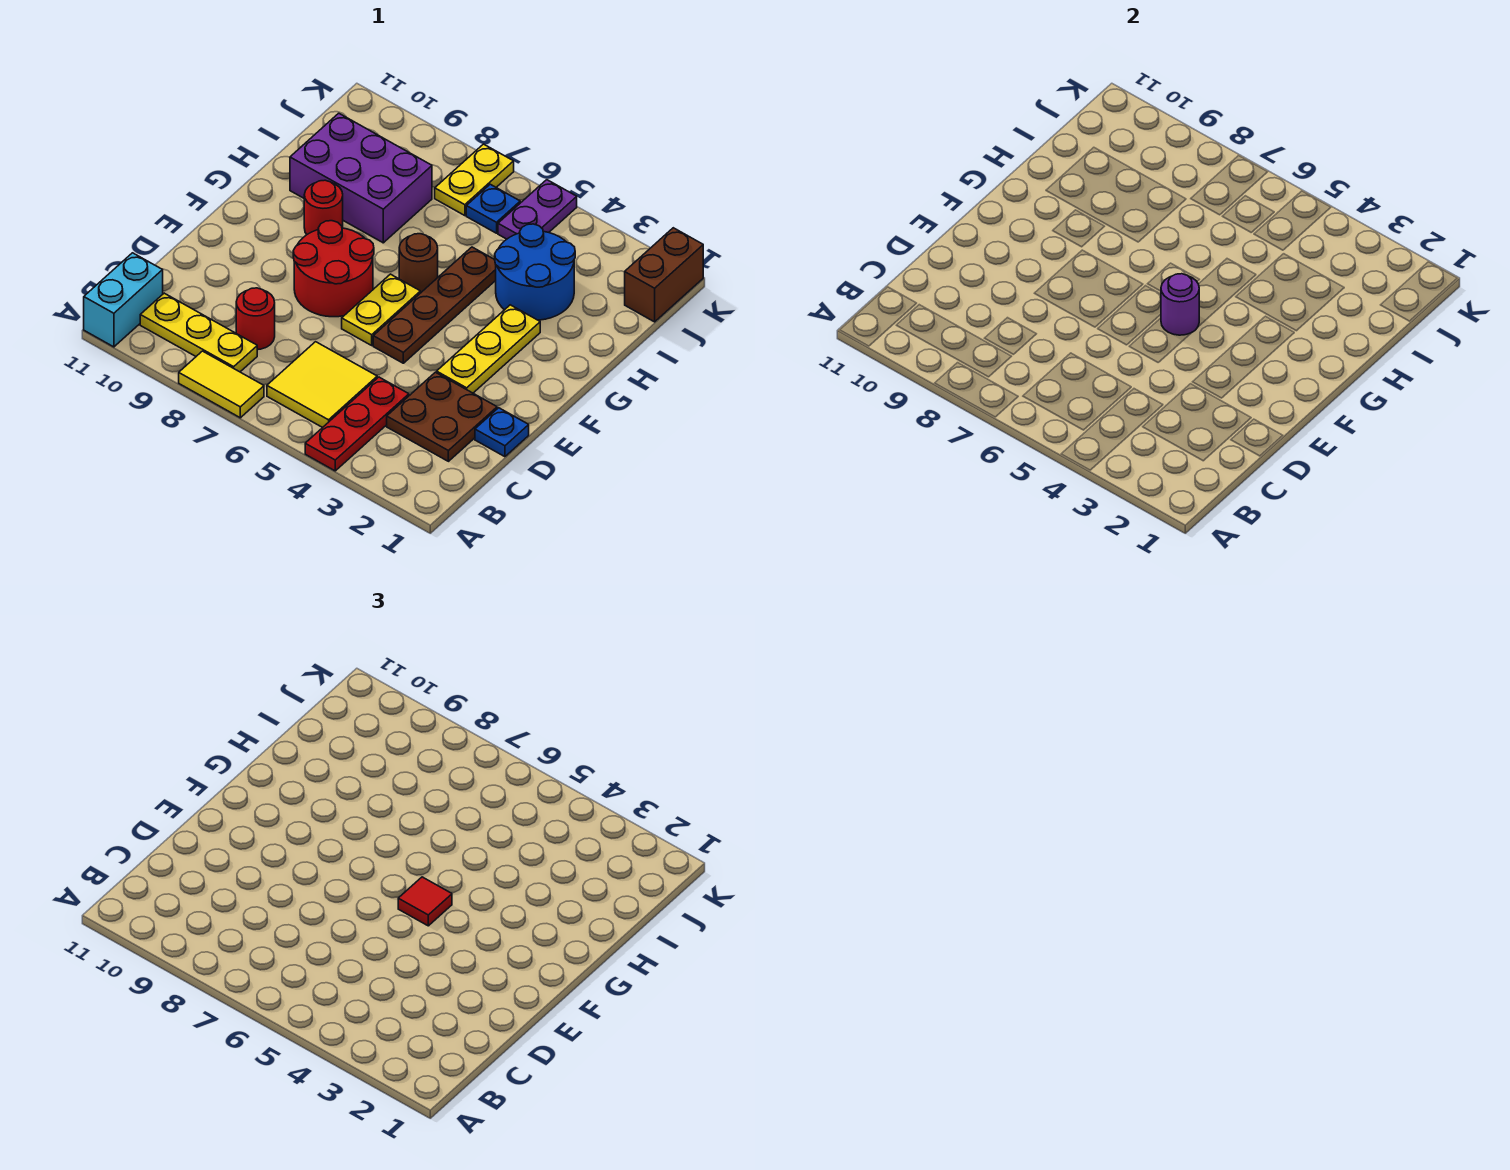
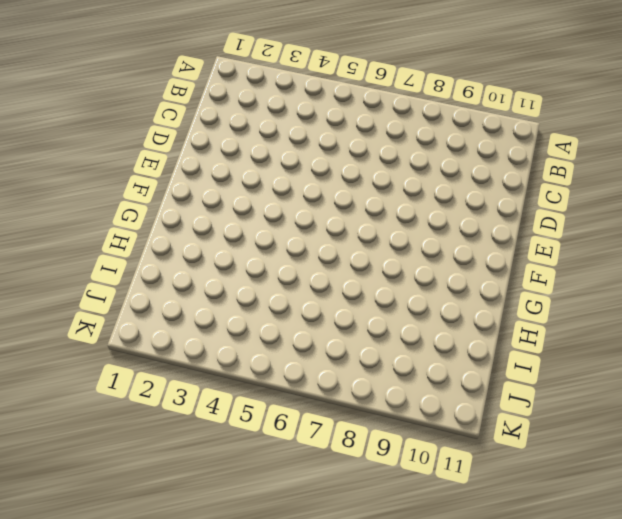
none -> red 1x3 plate [305,377,409,471]
none -> yellow 1x2 tile [179,351,264,418]
none -> cyan 1x2 brick [84,253,163,347]

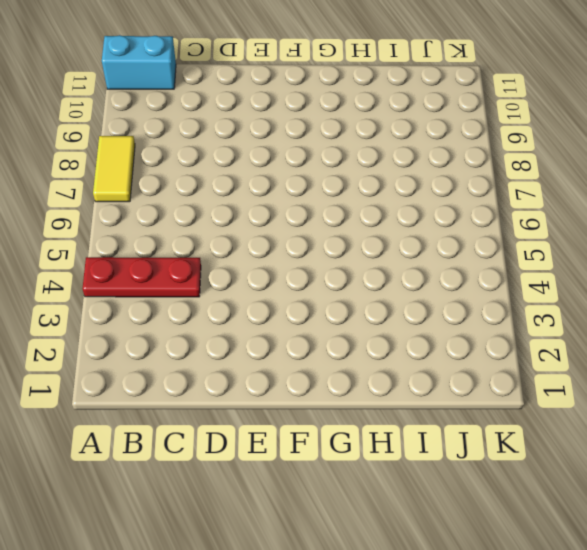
none -> yellow 2x2 tile [267,342,377,428]
none -> yellow 1x3 plate [140,293,257,372]
none -> brown 2x2 plate [387,372,497,461]

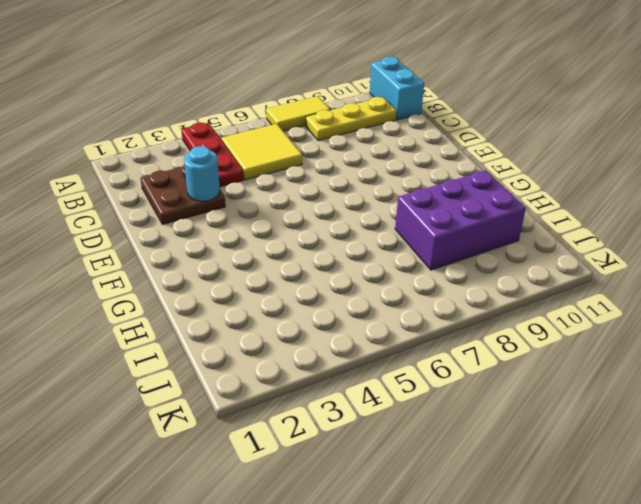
cyan 1x1 round brick [184,146,220,201] -> none
none -> red 1x1 round brick [236,288,275,350]
none -> blue 1x1 plate [475,408,529,457]
none -> yellow 1x3 plate [437,305,540,393]

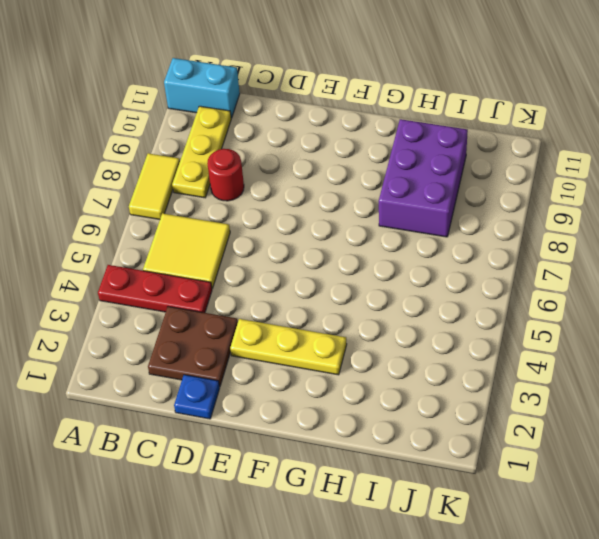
none -> brown 1x4 plate [373,247,496,363]
none -> yellow 1x2 plate [342,274,420,345]
none -> red 2x2 round brick [293,221,374,317]

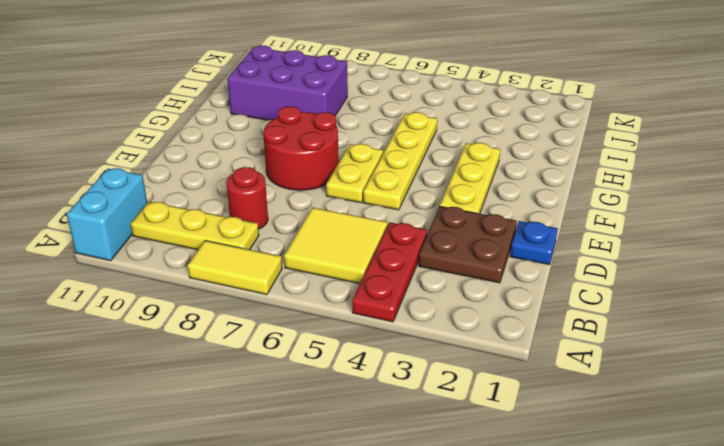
yellow 1x4 plate [363,112,437,210] -> brown 1x4 plate [373,247,496,363]
none -> brown 1x1 round brick [399,234,438,293]
none -> red 1x1 round brick [304,180,343,234]
none -> blue 2x2 round brick [495,224,575,320]

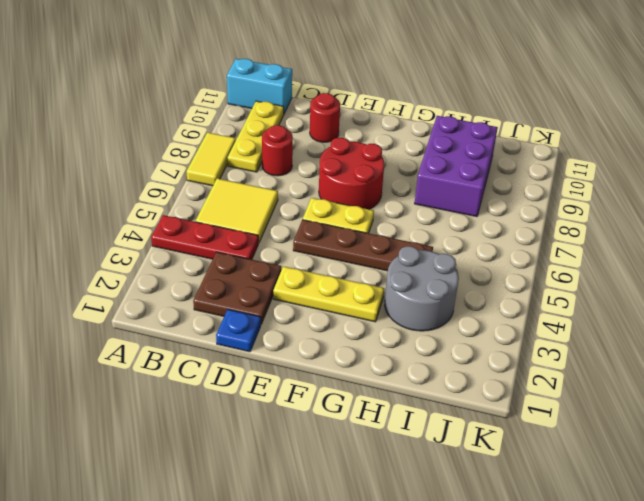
red 1x1 round brick [310,93,340,142] -> red 1x1 round brick moved to [304,180,343,234]
grey 2x2 round brick [385,246,459,331] -> blue 2x2 round brick [495,224,575,320]
none -> brown 1x1 round brick [399,234,438,293]
none -> brown 1x2 brick [625,228,703,322]
none -> purple 1x2 plate [498,180,577,239]

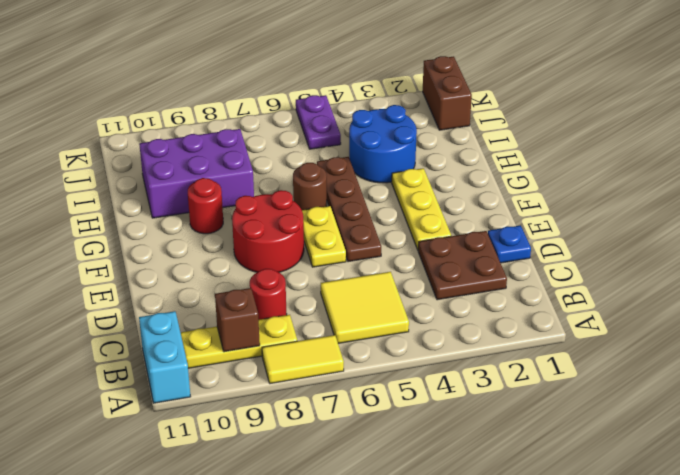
brown 1x1 brick [215,288,260,352] -> none
none -> red 1x3 plate [305,377,409,471]
none -> blue 1x1 plate [466,184,520,233]
none -> yellow 1x2 plate [435,144,514,216]

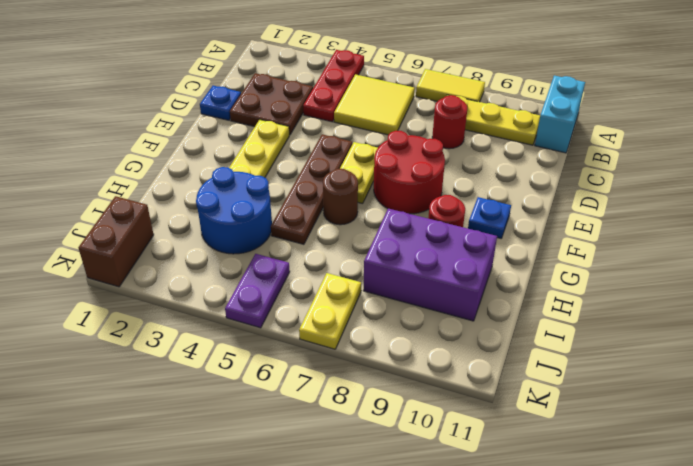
blue 1x1 plate [468,197,511,238] -> blue 1x1 plate moved to [466,184,520,233]
none -> purple 1x1 round brick [1161,274,1199,335]
none -> red 1x1 tile [398,877,452,926]

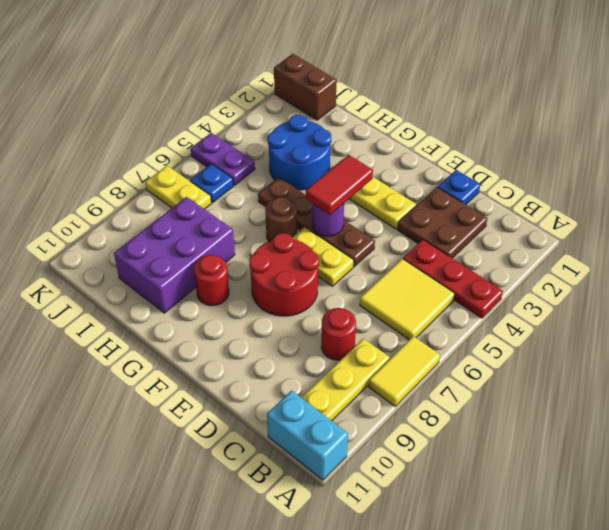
red 1x2 tile [306,155,373,215] -> red 1x1 tile [398,877,452,926]

